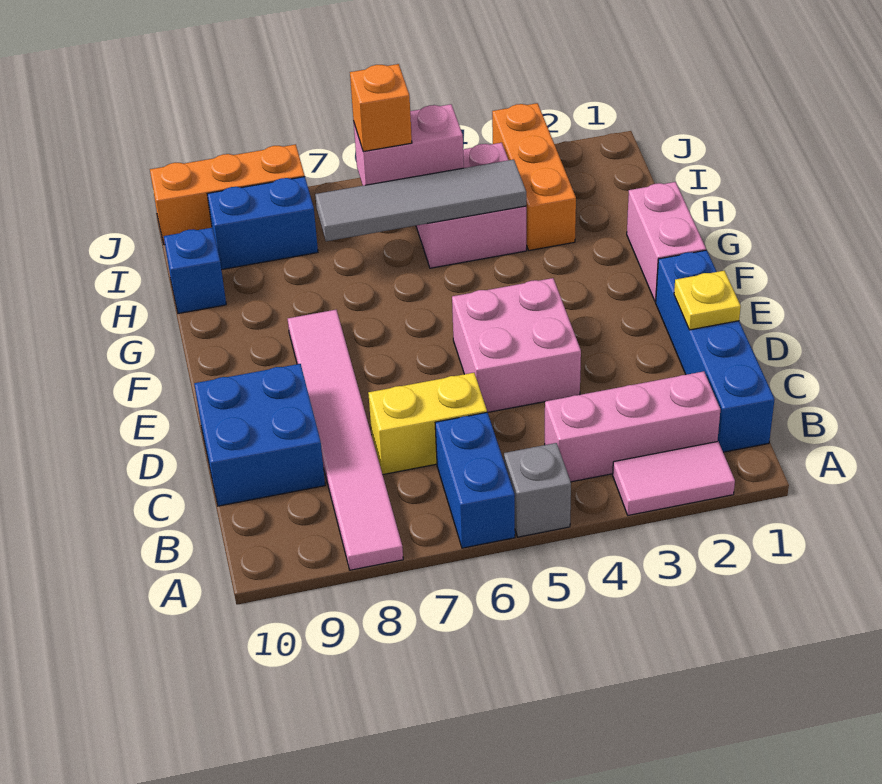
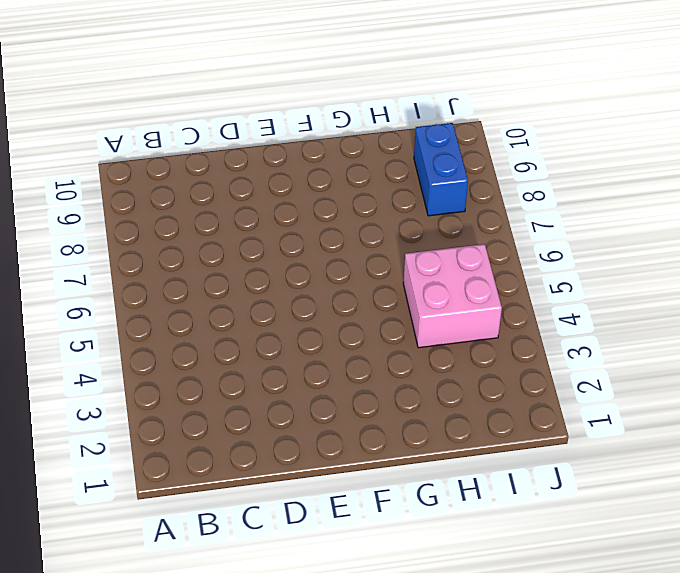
none -> pink 1x2 tile [613,441,735,515]
none -> grey 1x1 brick [504,443,571,537]
none -> blue 1x2 brick [435,412,515,548]

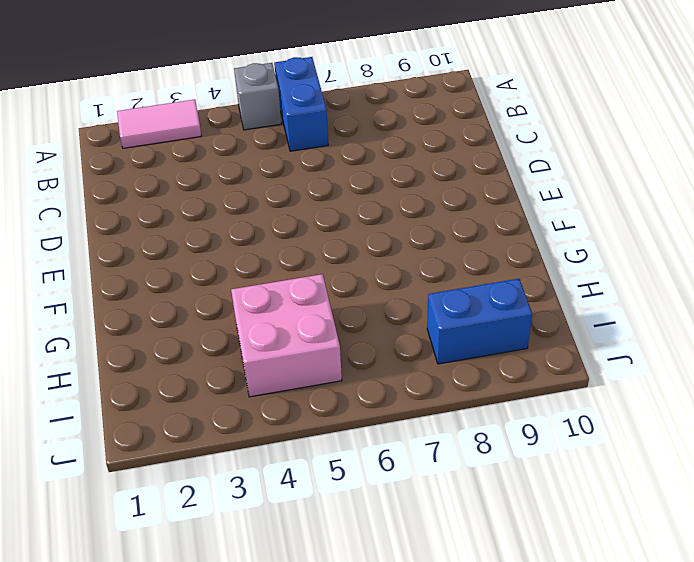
none -> pink 1x6 tile [288,310,403,570]
none -> blue 1x4 brick [656,250,775,452]
none -> pink 1x3 brick [545,371,720,482]

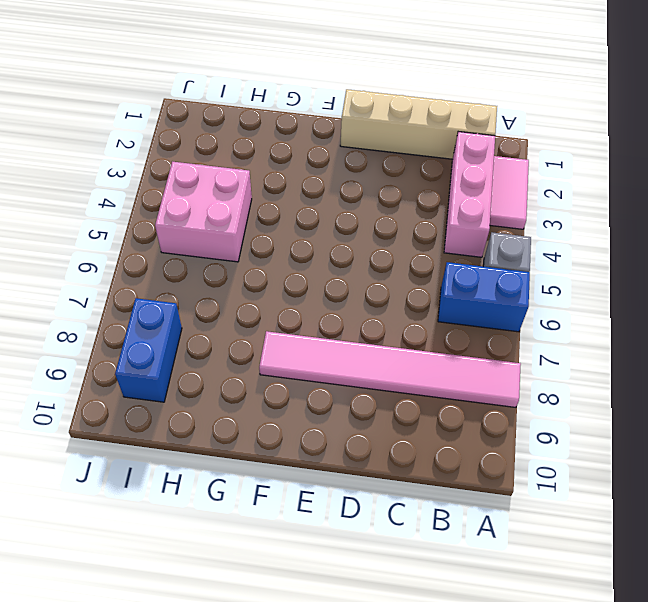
tan 1x4 brick [340,89,497,159] -> blue 1x4 brick [656,250,775,452]
none -> yellow 1x2 brick [368,373,487,474]
none -> blue 2x2 brick [194,364,325,506]
none -> pink 2x2 brick [452,278,581,412]

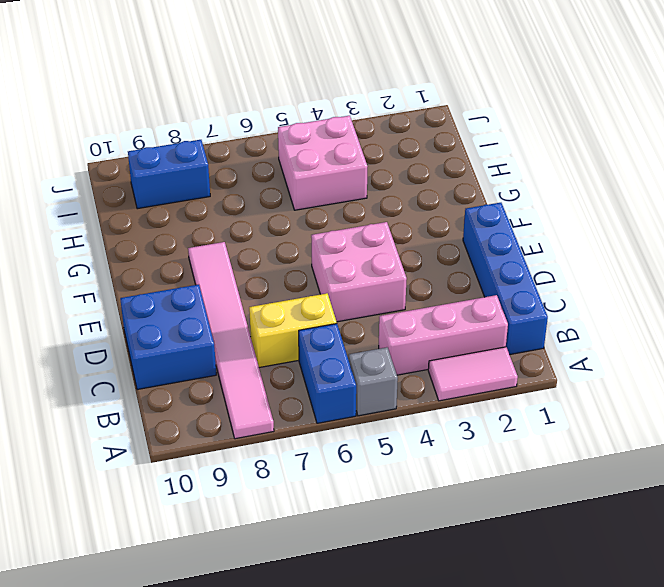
none -> pink 1x2 brick [627,182,706,302]
none -> orange 1x3 brick [492,103,576,251]
none -> blue 1x1 brick [164,228,226,314]

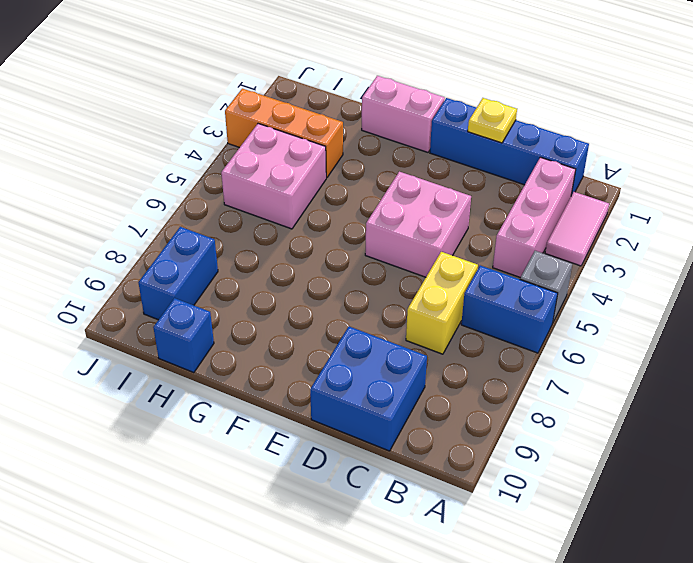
none -> pink 1x6 tile [288,310,403,570]
none -> orange 1x3 brick [150,144,305,245]
none -> grey 1x4 tile [315,160,526,241]

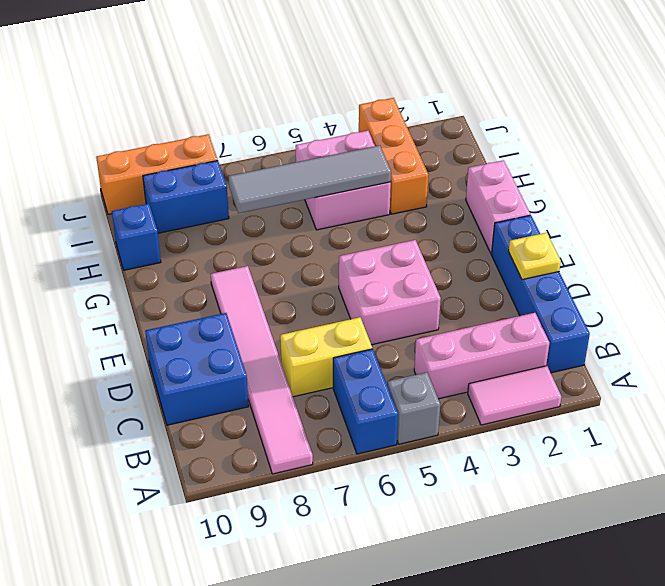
none -> pink 1x2 brick [354,104,464,186]
none -> orange 1x1 brick [350,64,412,152]

